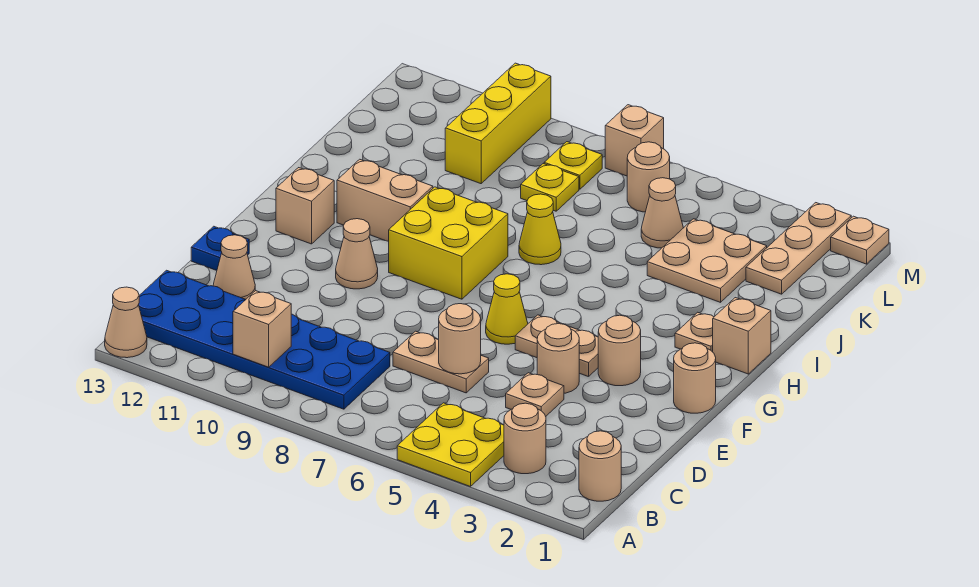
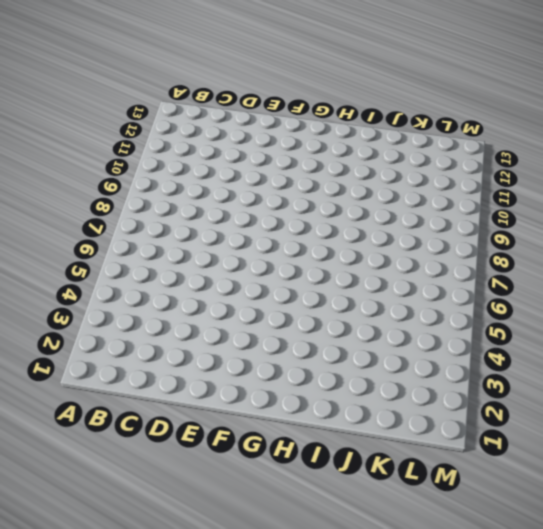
none -> yellow 2x2 plate [397,403,504,487]
none -> tan 1x1 cone [105,287,147,358]
none -> tan 1x1 round brick [579,431,621,501]
none -> tan 1x1 round brick [504,403,546,474]

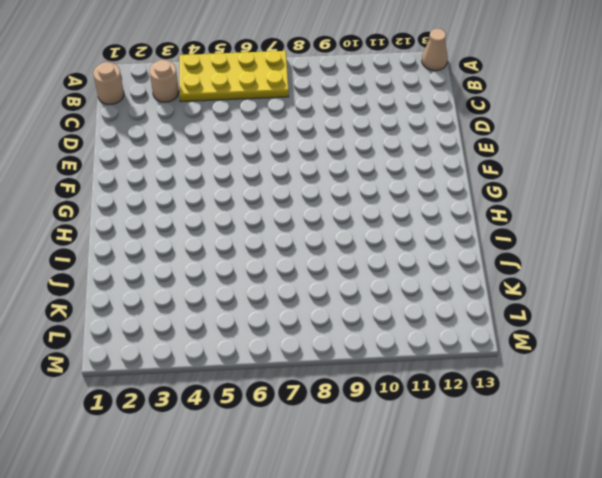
yellow 2x4 plate [179,51,289,102] -> yellow 2x2 plate [397,403,504,487]
none -> blue 2x6 plate [138,270,390,409]
none -> tan 1x1 plate [506,373,564,416]
none -> tan 1x2 plate [393,331,489,393]
none -> tan 1x1 cone [213,235,255,299]

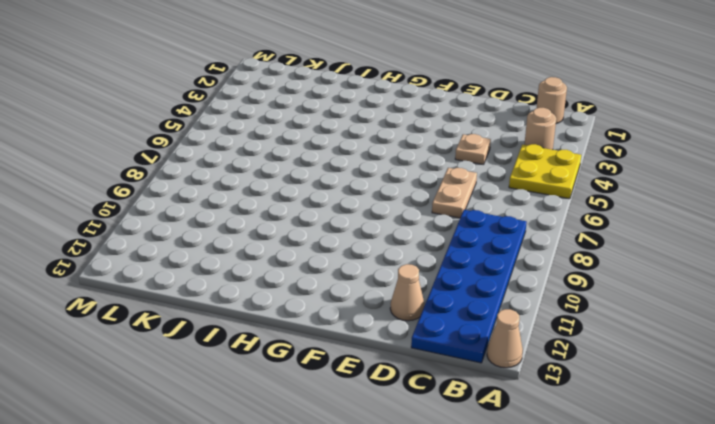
none -> tan 1x1 round brick [537,324,579,393]
none -> blue 1x1 plate [191,226,249,270]
none -> tan 1x1 round brick [674,343,716,413]
none -> tan 1x1 round brick [598,315,641,386]

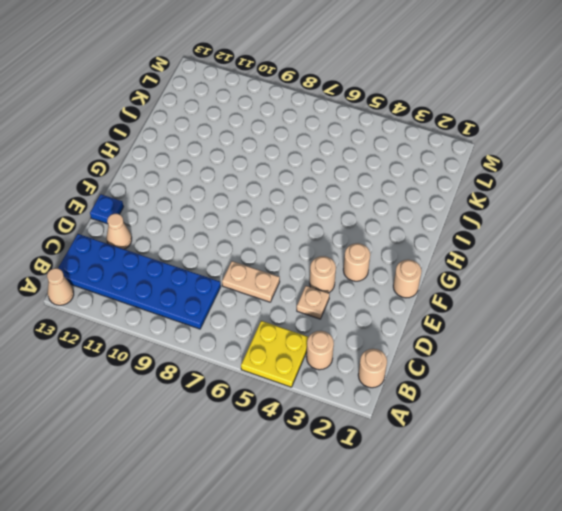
none -> tan 1x2 plate [515,315,598,377]
none -> yellow 1x1 cone [486,274,528,344]
none -> tan 1x1 cone [336,219,378,289]
none -> yellow 2x2 brick [389,187,508,299]

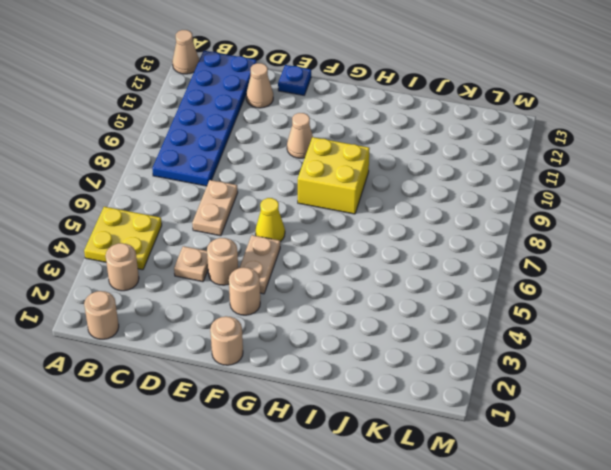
none -> tan 1x1 brick [276,168,334,244]
none -> tan 1x1 brick [713,298,771,374]
none -> tan 1x1 plate [675,312,714,352]
none -> tan 1x2 brick [337,159,433,242]

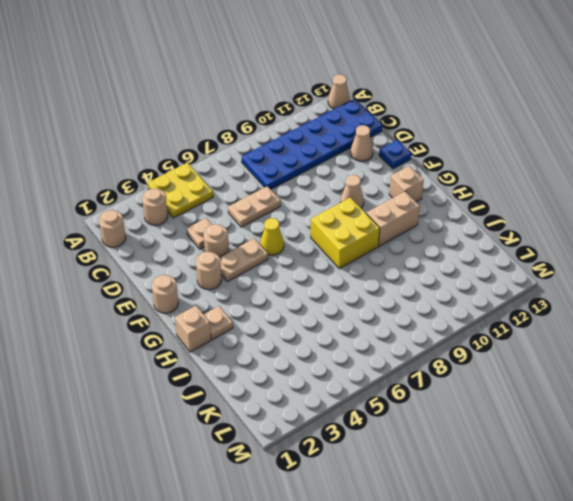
none -> yellow 1x1 cone [519,194,561,265]
none -> tan 2x2 plate [647,219,767,302]
none -> tan 1x3 plate [746,203,851,294]
none -> tan 1x1 cone [641,178,683,248]

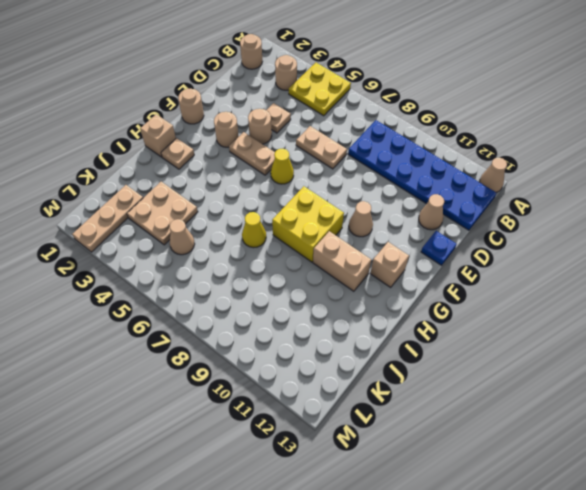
none -> yellow 1x1 plate [521,164,579,211]
none -> yellow 1x3 brick [445,63,551,184]
none -> tan 1x1 round brick [627,142,670,212]
none -> yellow 1x1 plate [544,142,602,189]

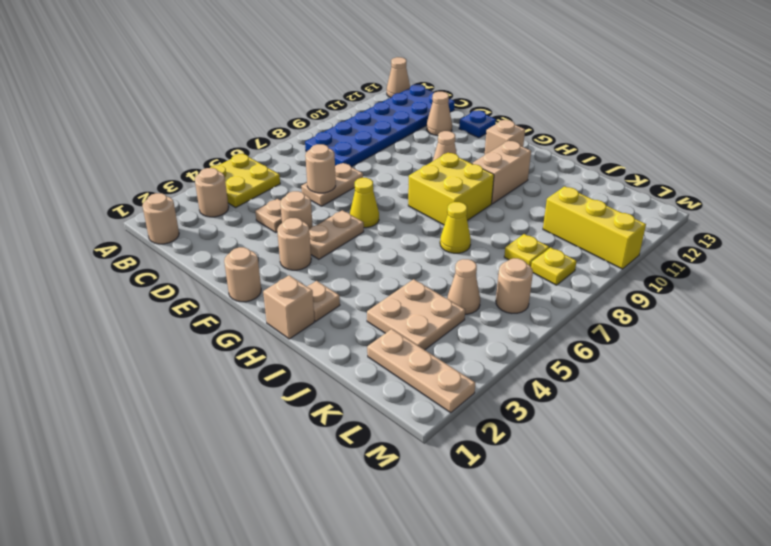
none -> tan 1x1 plate [831,216,889,264]
none -> tan 1x1 brick [605,105,664,176]
none -> tan 1x1 brick [233,291,291,367]

